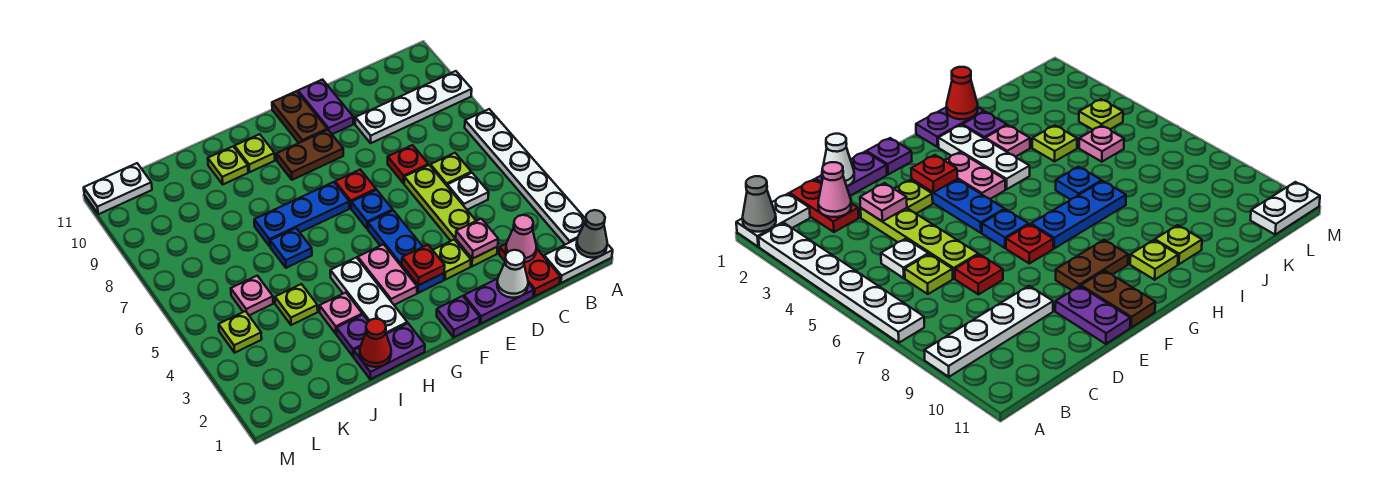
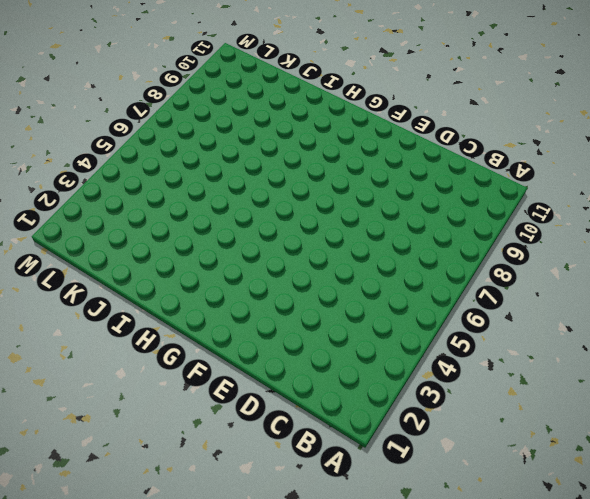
none -> white 1x2 plate [544,239,613,283]
none -> white 1x6 plate [465,109,586,245]
none -> white 1x4 plate [355,71,472,143]
none -> red 1x2 plate [499,244,560,296]

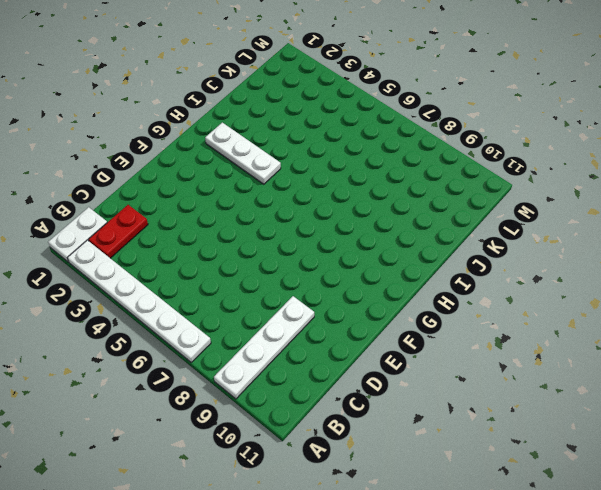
red 1x2 plate [89,205,148,258] -> red 1x2 plate turned to [499,244,560,296]
none -> white 1x1 plate [447,173,489,210]
none -> lime 1x1 plate [430,153,471,185]
none -> purple 1x2 plate [464,279,534,323]
none -> lime 1x4 plate [404,165,498,266]

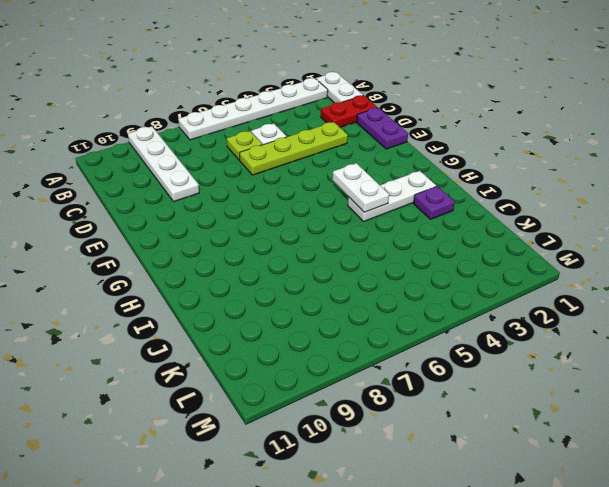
white 1x2 plate [332,163,389,212] -> white 1x2 plate moved to [84,163,152,214]
none -> red 1x1 plate [388,145,428,183]
none -> lime 1x1 plate [433,240,471,280]
none -> purple 1x2 plate [298,80,353,134]
none -> purple 1x1 plate [437,296,480,337]

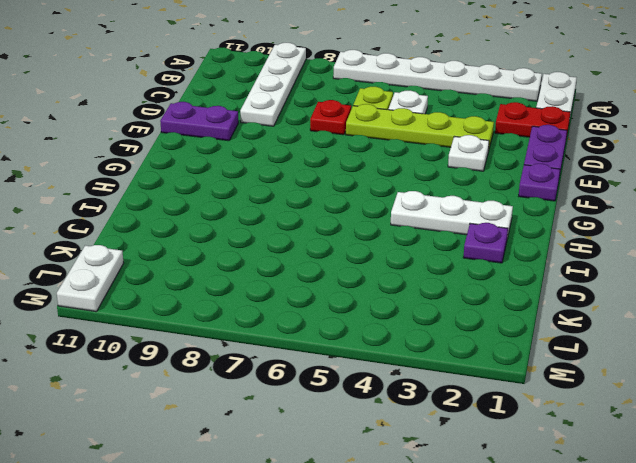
white 1x1 plate [448,135,489,171] -> lime 1x1 plate [433,240,471,280]
none -> blue 1x3 plate [368,210,444,293]
none -> blue 1x1 plate [351,190,393,229]
none -> red 1x1 plate [335,170,376,208]
none -> brown 1x2 plate [277,130,343,180]

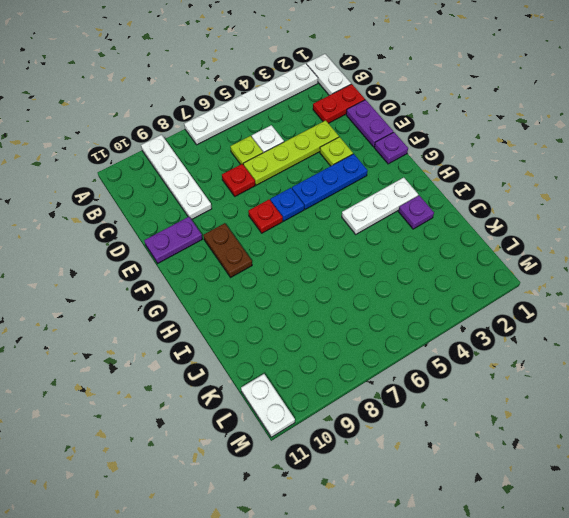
none -> brown 1x2 plate [272,91,327,143]
none -> pink 1x2 plate [358,244,417,305]
none -> blue 1x3 plate [254,182,349,246]
none -> purple 1x2 plate [354,323,425,379]

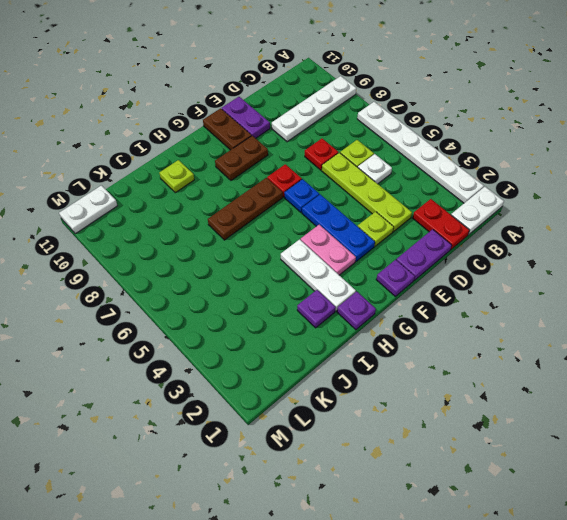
brown 1x3 plate [208,178,283,240] -> blue 1x3 plate [254,182,349,246]
purple 1x1 plate [337,292,376,330] -> purple 1x2 plate [354,323,425,379]
none -> lime 1x1 plate [235,134,275,172]
none -> pink 1x1 plate [320,293,362,334]
none -> blue 1x1 plate [270,228,312,268]
none -> lime 1x1 plate [275,284,318,325]

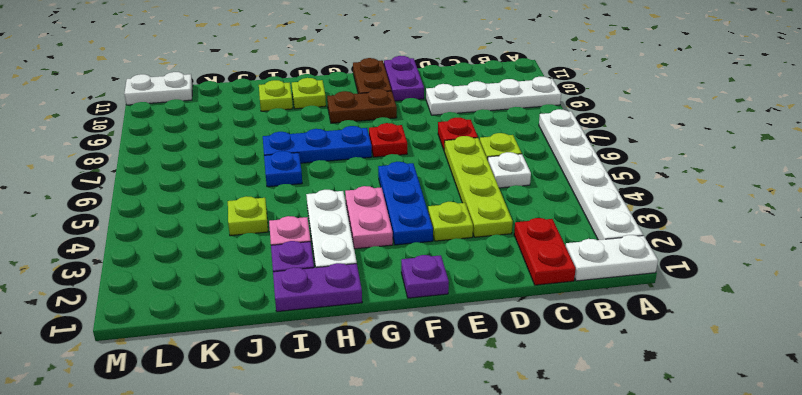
none -> purple 1x2 plate [464,279,534,323]
none -> blue 1x1 plate [351,190,393,229]
none -> pink 1x1 plate [231,276,273,315]
none -> lime 1x1 plate [219,311,262,353]

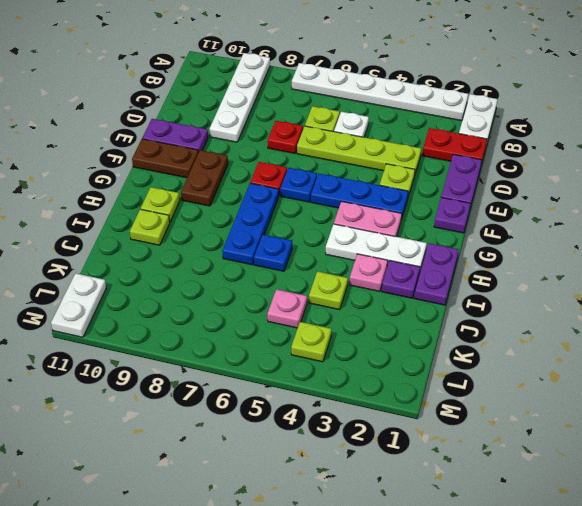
none -> grey 1x1 cone [576,210,607,258]
none -> pink 1x1 cone [506,215,537,262]
none -> white 1x1 cone [497,250,528,298]
none -> pink 1x1 plate [456,219,498,259]

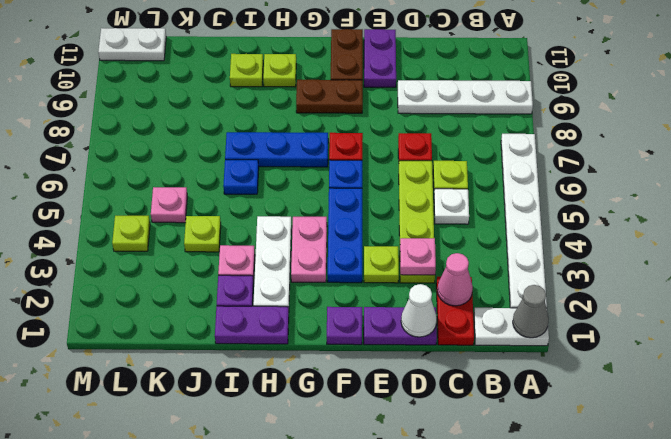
none -> red 1x1 plate [402,245,445,285]
none -> red 1x1 cone [360,319,391,367]

